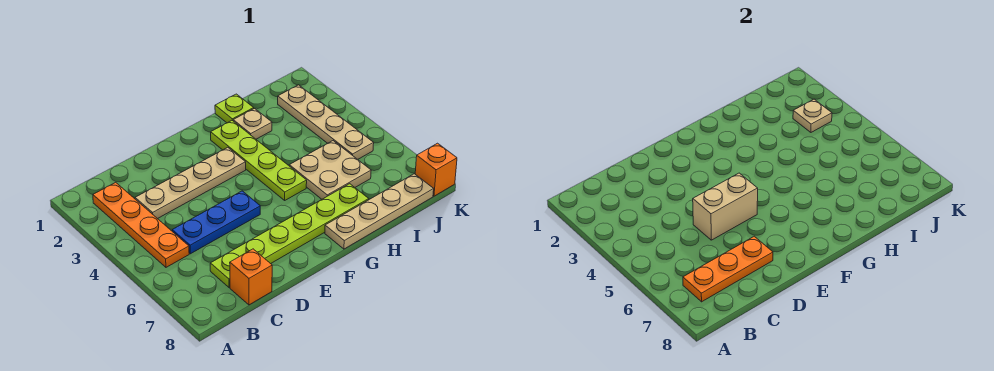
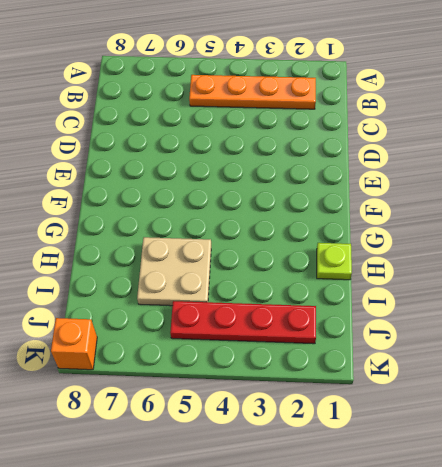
red 1x4 plate [170,301,316,344] -> tan 1x4 plate [278,85,374,159]
none -> tan 1x4 plate [135,147,246,219]
none -> blue 1x3 plate [172,191,260,254]
none -> lime 1x6 plate [210,184,369,288]

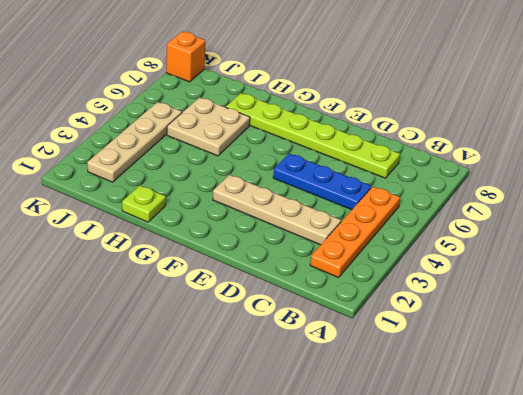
none -> orange 1x1 brick [230,249,272,305]
none -> lime 1x4 plate [211,121,307,200]
none -> tan 1x4 plate [325,174,434,249]

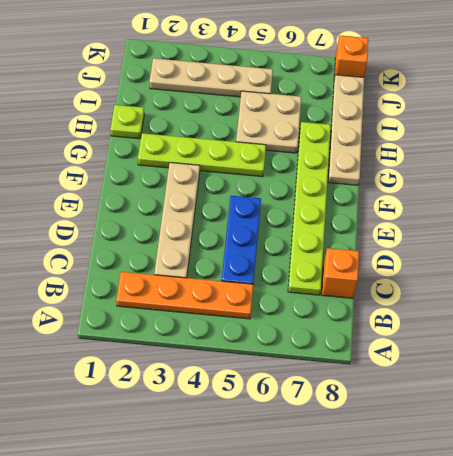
none -> tan 1x1 plate [233,108,272,139]
none -> orange 1x3 plate [683,236,773,302]
none -> tan 1x2 brick [693,173,758,240]

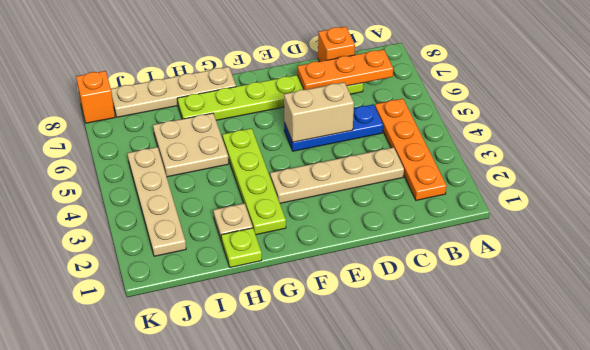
none -> tan 1x1 plate [793,99,832,132]

